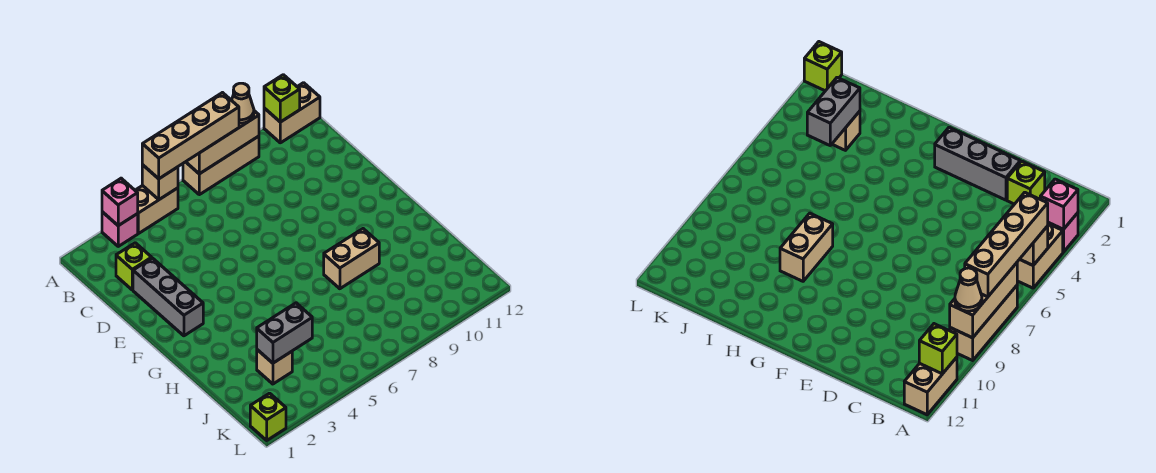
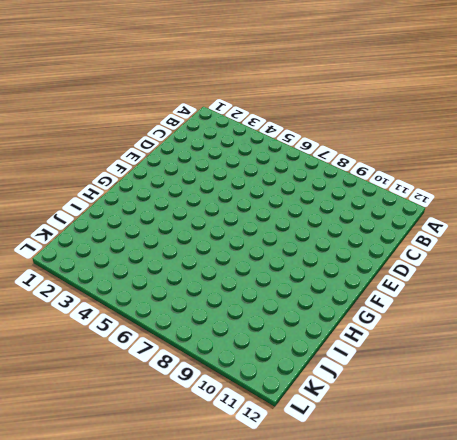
none -> pink 1x1 brick [102,212,138,246]
none -> tan 1x2 brick [135,185,178,234]
none -> tan 1x3 brick [183,136,259,195]

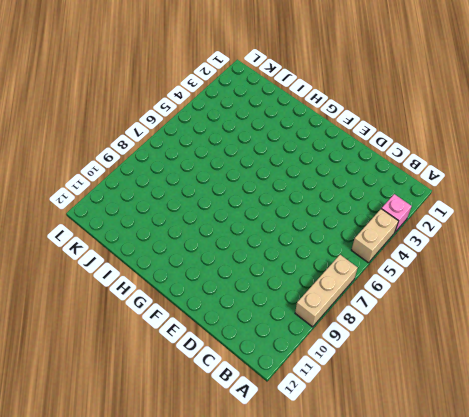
none -> tan 1x2 brick [264,83,320,143]
none -> lime 1x1 brick [116,243,152,290]
none -> grey 1x3 brick [133,258,203,336]

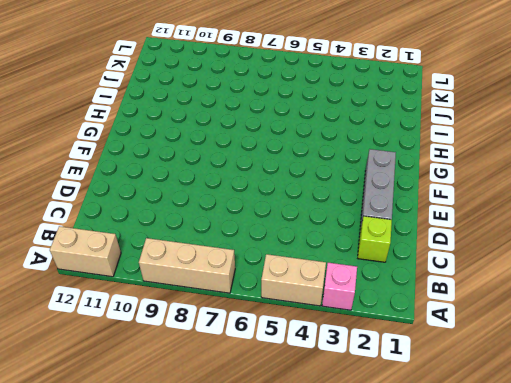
none -> tan 1x2 brick [324,229,379,289]
none -> tan 1x1 brick [257,350,292,384]
none -> lime 1x1 brick [250,393,286,440]

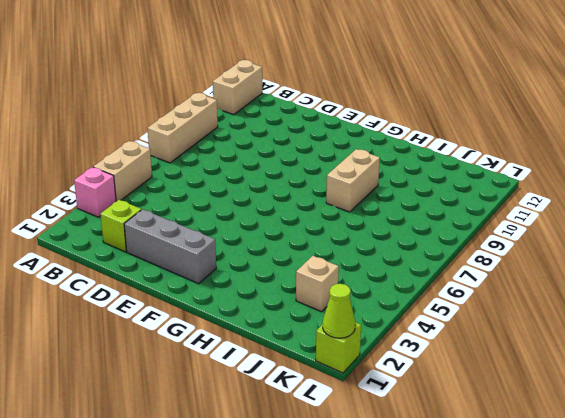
lime 1x1 cone [323,284,355,338] -> none
none -> pink 1x1 brick [102,178,138,226]
none -> tan 1x1 brick [142,165,178,199]
none -> tan 1x3 brick [186,111,259,174]

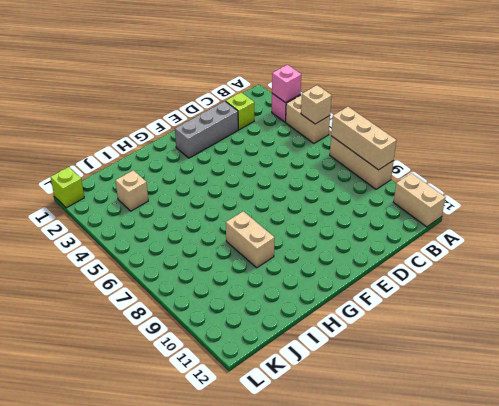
none -> lime 1x1 brick [264,75,300,122]
none -> grey 1x2 brick [257,303,312,363]
none -> tan 1x4 brick [142,93,239,179]

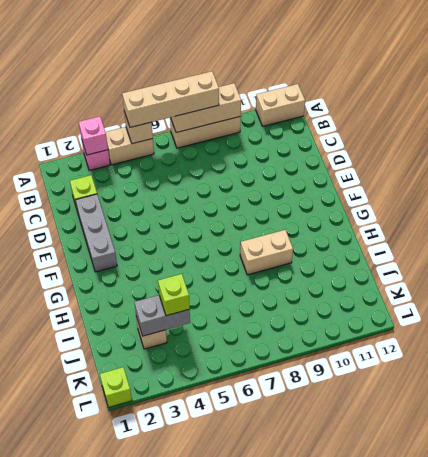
lime 1x1 brick [158,274,190,316] -> lime 1x1 brick moved to [264,75,300,122]
none -> tan 1x1 cone [232,83,254,123]

